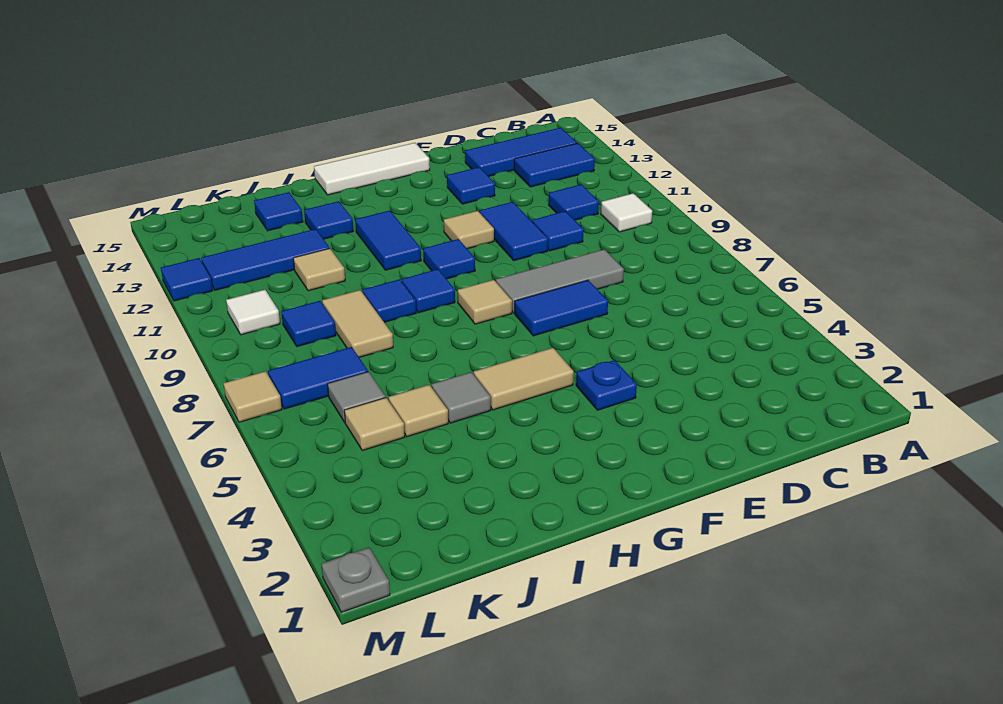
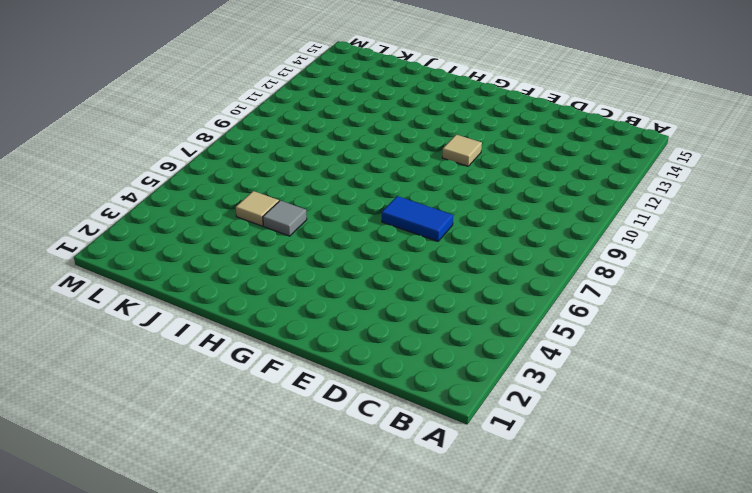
none -> white 1x1 tile [601,193,652,232]
none -> blue 1x2 tile [514,143,595,187]
none -> blue 1x3 tile [465,128,577,177]
none -> blue 1x1 tile [549,184,599,220]

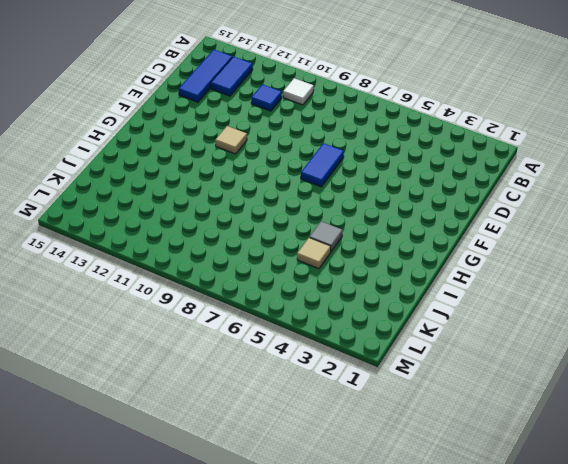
none -> grey 1x3 tile [496,249,624,313]
none -> blue 1x1 tile [532,211,584,251]
none -> blue 1x2 tile [479,202,548,261]
none -> blue 1x1 tile [447,167,495,204]

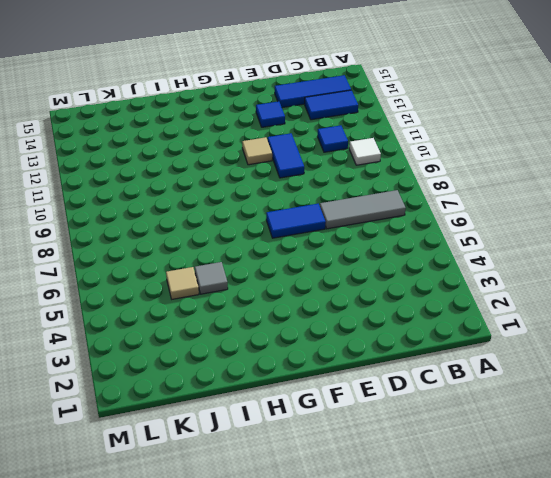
grey 1x3 tile [320,190,406,229] -> grey 1x3 tile moved to [496,249,624,313]
none -> blue 1x1 tile [532,211,584,251]
none -> blue 1x1 plate [576,360,637,410]
none -> white 1x3 tile [314,143,430,195]
none -> tan 1x2 tile [474,348,574,410]

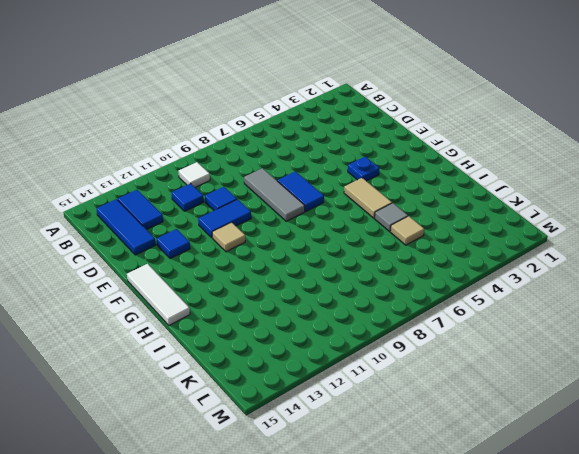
none -> tan 1x1 tile [458,280,512,324]
none -> blue 1x1 tile [423,239,475,279]
none -> blue 1x1 tile [402,269,455,313]
none -> blue 1x2 tile [355,211,421,270]

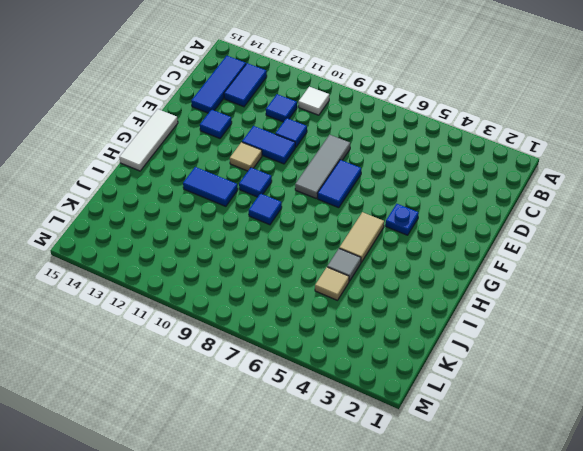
none -> tan 1x1 tile [458,280,512,324]
none -> blue 1x1 tile [362,279,416,322]
none -> blue 1x1 tile [304,201,353,239]
none -> tan 1x2 tile [322,290,393,357]

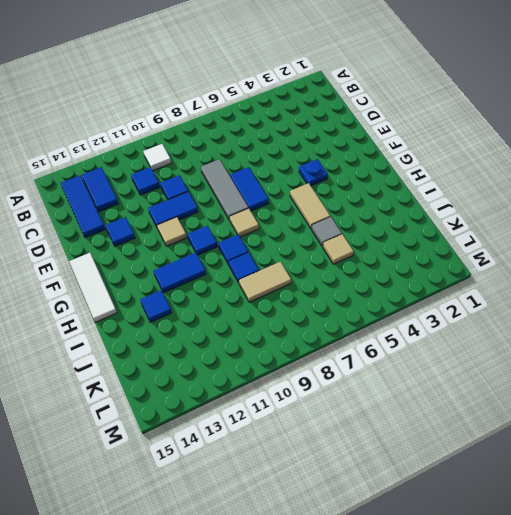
none -> tan 1x1 tile [293,249,345,291]
none -> blue 1x3 tile [201,229,330,290]
none -> blue 1x1 tile [254,192,303,231]
none -> tan 1x1 tile [344,398,405,451]

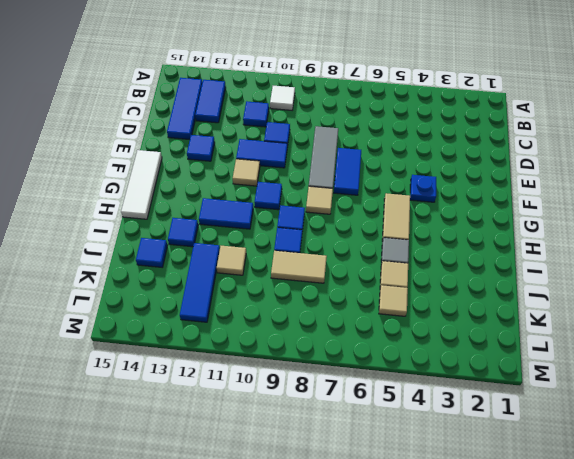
none -> grey 1x1 tile [328,372,386,422]
none -> blue 1x2 tile [268,347,368,409]
none -> blue 1x1 tile [281,301,336,347]
none -> white 1x1 tile [226,290,280,335]

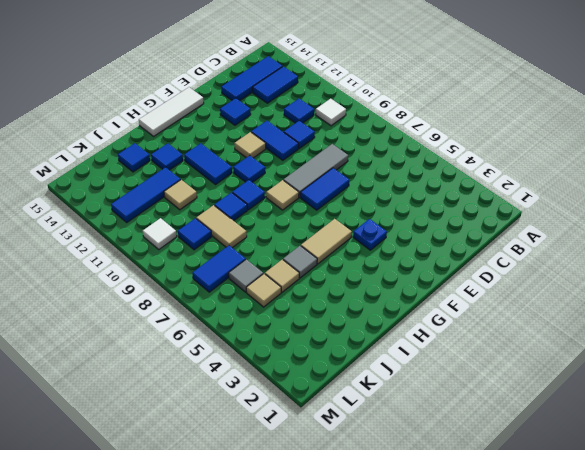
none -> grey 1x1 plate [321,548,390,612]
none -> tan 1x1 tile [223,371,282,422]
none -> blue 1x1 tile [161,258,213,301]

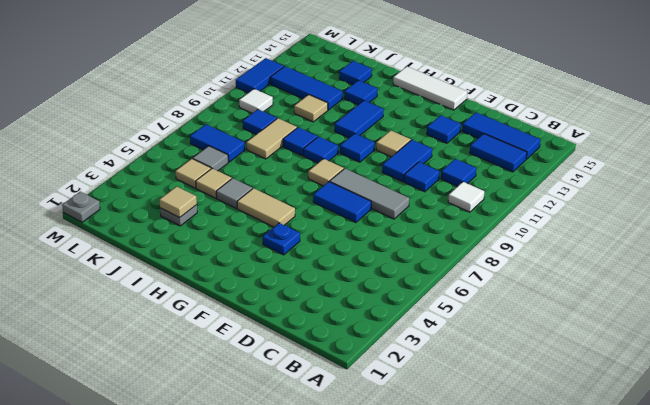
grey 1x1 plate [160,205,197,226] -> none
tan 1x1 tile [159,187,197,218] -> tan 1x1 tile moved to [223,371,282,422]
blue 1x2 tile [236,58,284,93] -> blue 1x1 tile [161,258,213,301]

